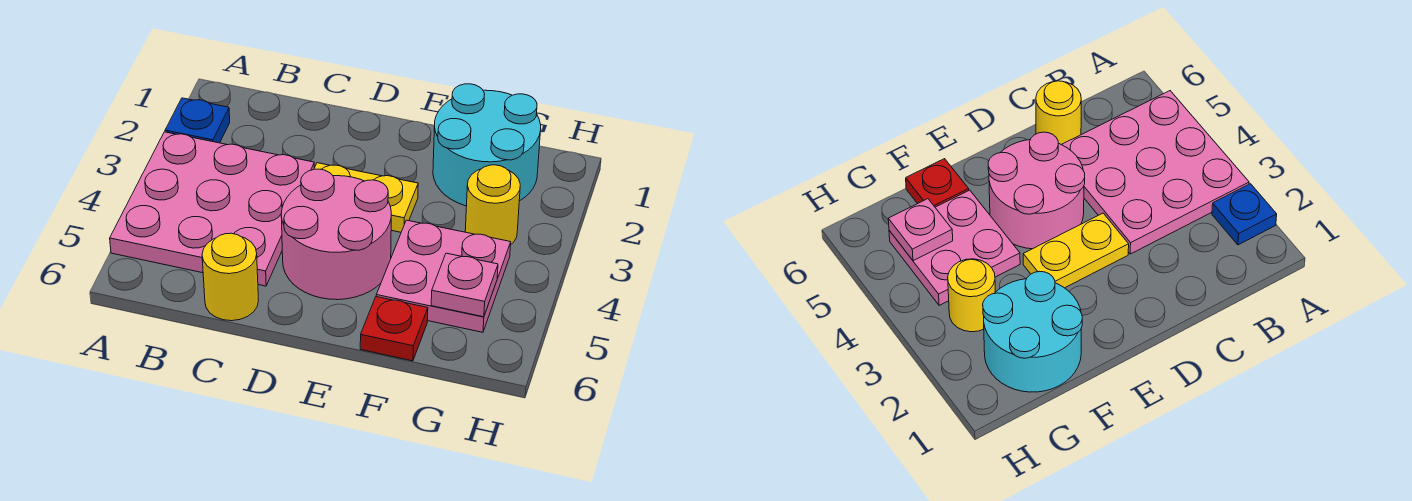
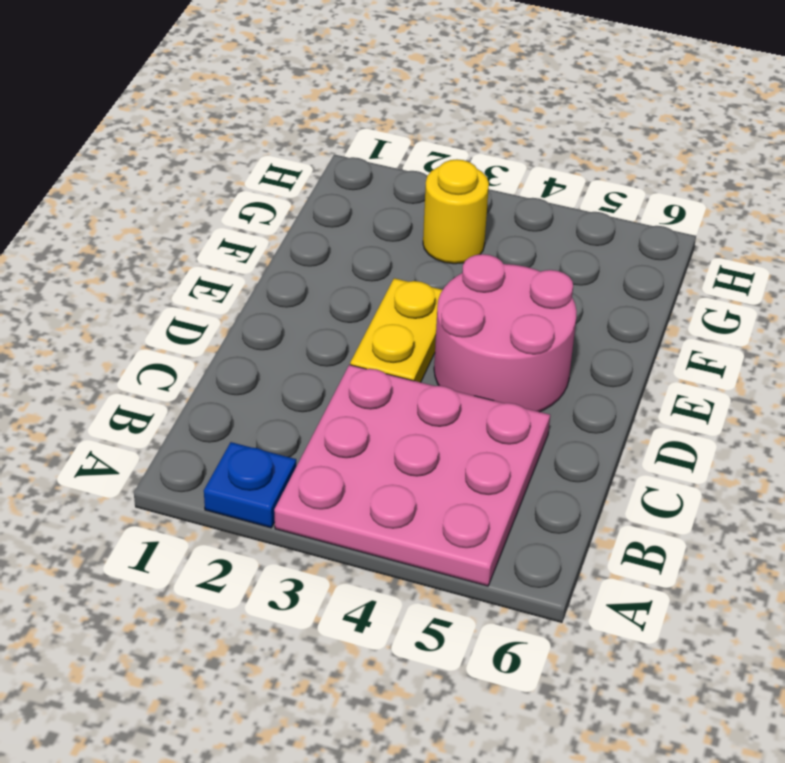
none -> yellow 1x1 round brick [202,233,259,321]
none -> cyan 2x2 round brick [433,84,541,206]

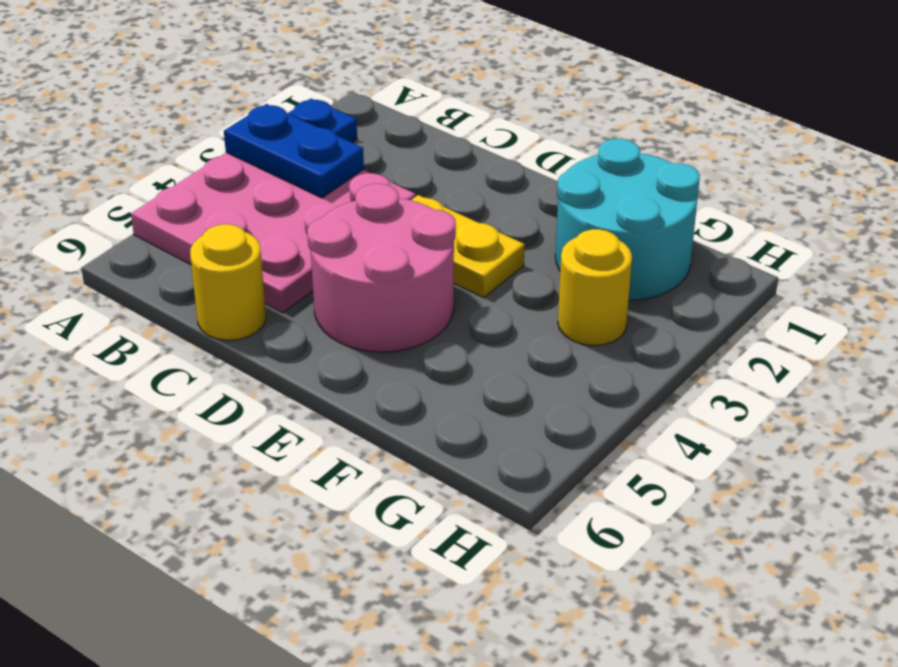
blue 1x2 plate [224,104,364,198] -> none
none -> pink 2x2 plate [376,220,511,332]
none -> red 1x1 plate [360,297,428,361]

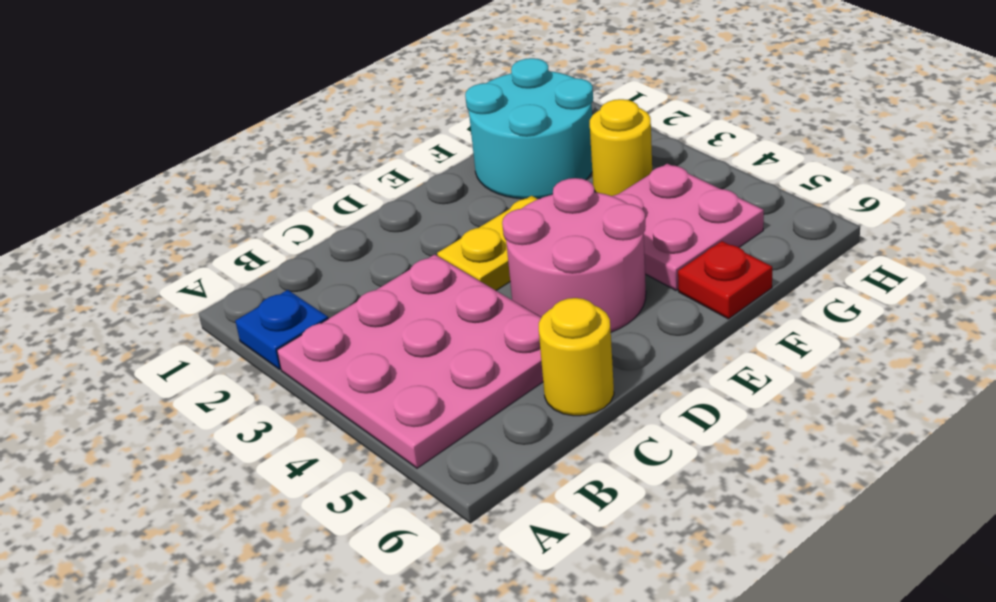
none -> pink 1x1 plate [431,253,498,317]

